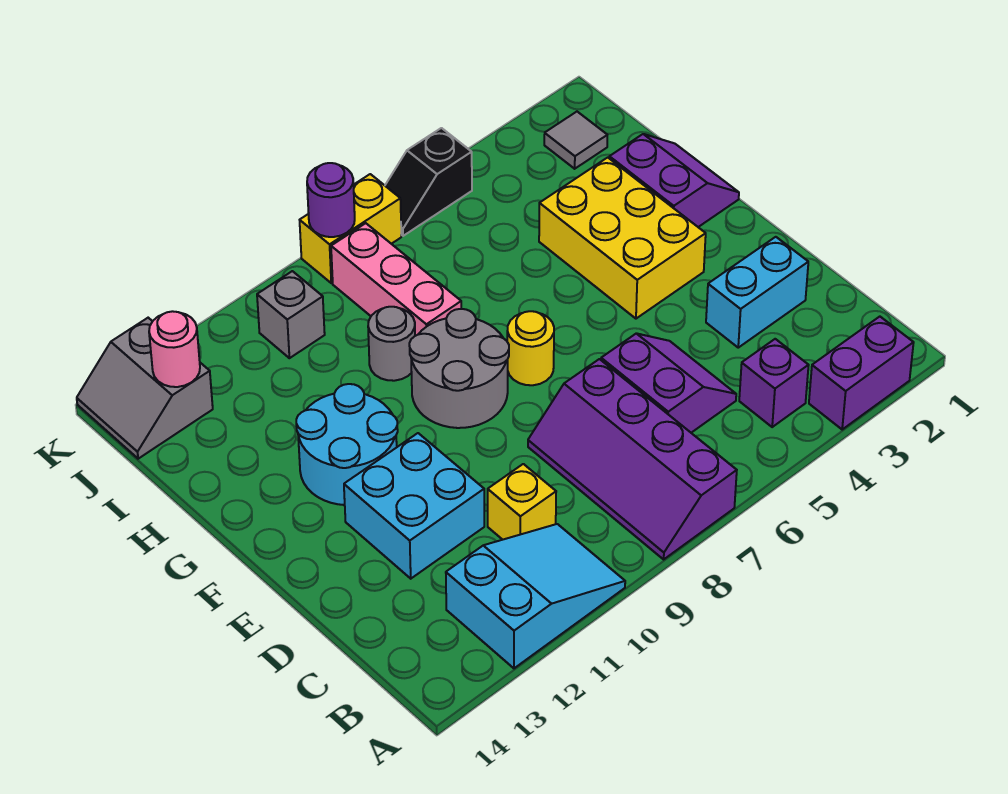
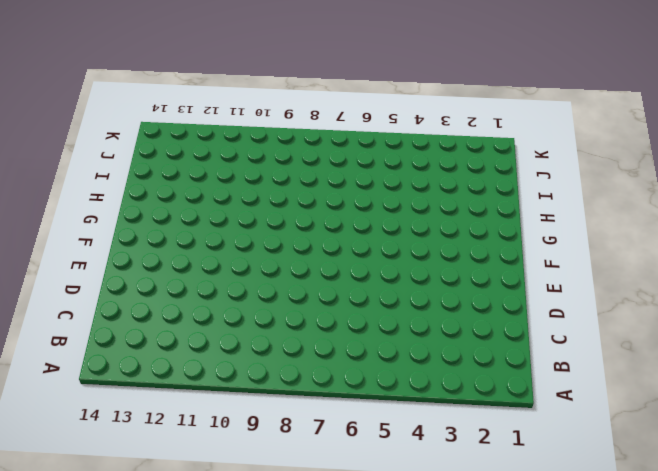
none -> purple 1x2 brick [809,317,914,429]
none -> purple 2x4 slope [528,359,737,559]
none -> cyan 2x3 slope [446,524,625,668]

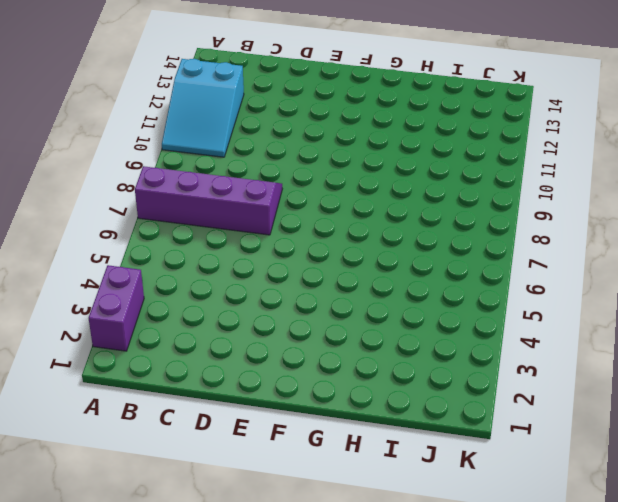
none -> purple 1x1 brick [739,339,809,427]
none -> purple 2x2 slope [601,333,736,433]
none -> yellow 1x1 brick [488,464,556,540]

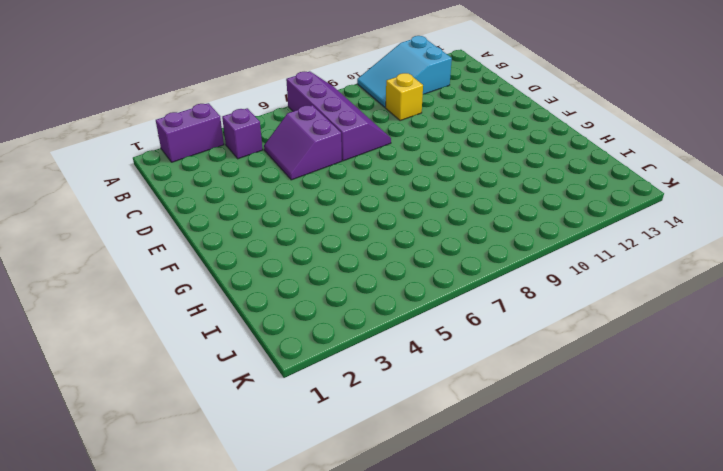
none -> cyan 1x2 brick [706,237,808,348]
none -> cyan 2x2 brick [344,433,484,579]
none -> yellow 2x3 brick [539,158,706,319]

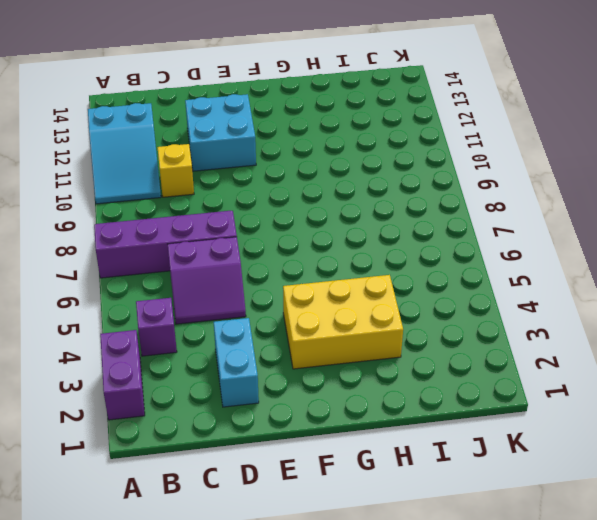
none -> yellow 1x1 round brick [507,311,554,385]
none -> grey 2x2 round brick [409,309,509,428]
none -> cyan 2x2 round brick [296,384,398,505]

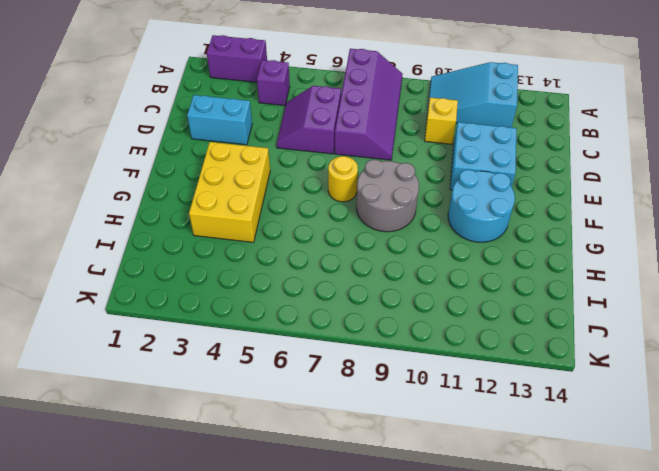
none -> purple 2x2 slope [609,134,739,227]
none -> pink 1x3 brick [331,223,461,336]
none -> grey 1x1 round brick [368,307,415,381]

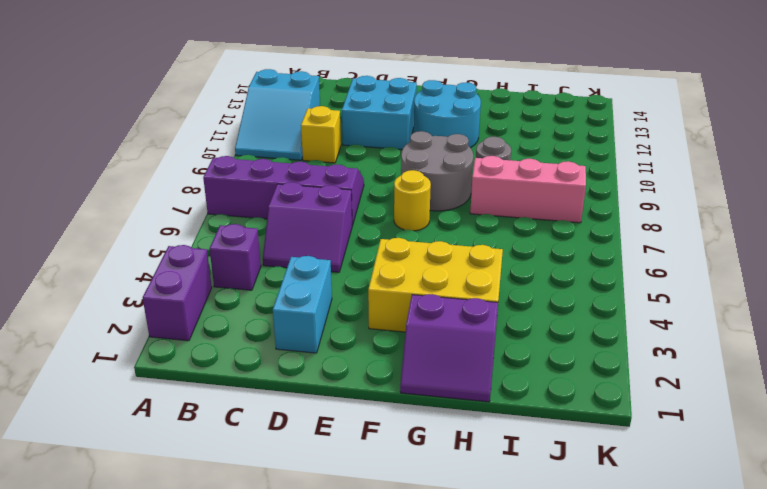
none -> grey 1x1 tile [544,112,607,169]
none -> grey 1x1 brick [257,271,325,358]
none -> grey 2x2 slope [77,318,213,459]

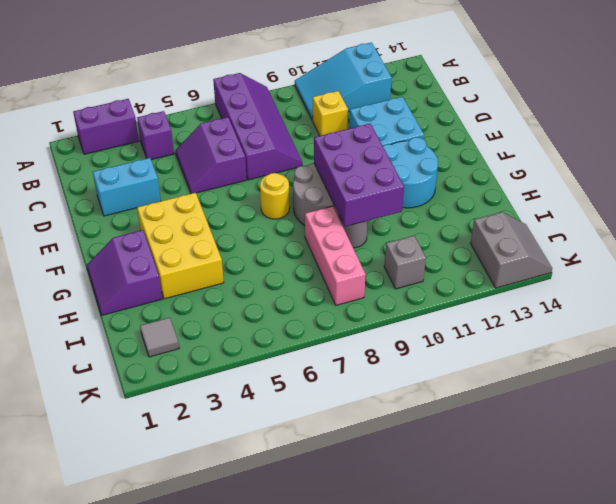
purple 2x3 brick [314,124,404,226] -> none
none -> black 1x2 slope [385,128,472,236]
none -> yellow 1x2 brick [300,174,401,283]
none -> pink 1x1 round brick [149,311,200,387]

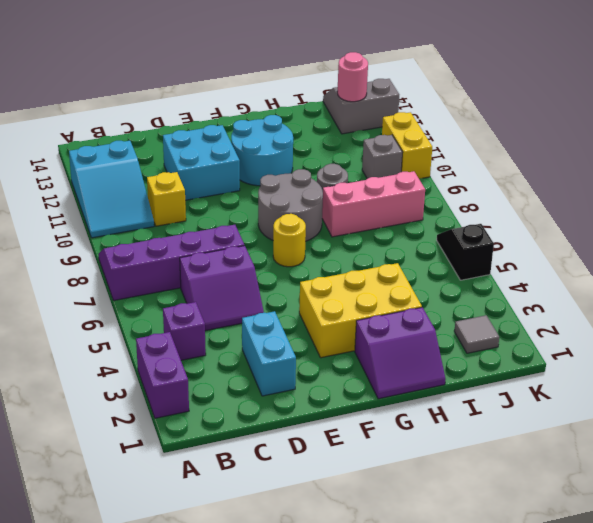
yellow 1x2 brick [382,112,432,179] -> yellow 1x2 brick moved to [300,174,401,283]
none -> purple 1x1 round brick [307,163,355,237]

